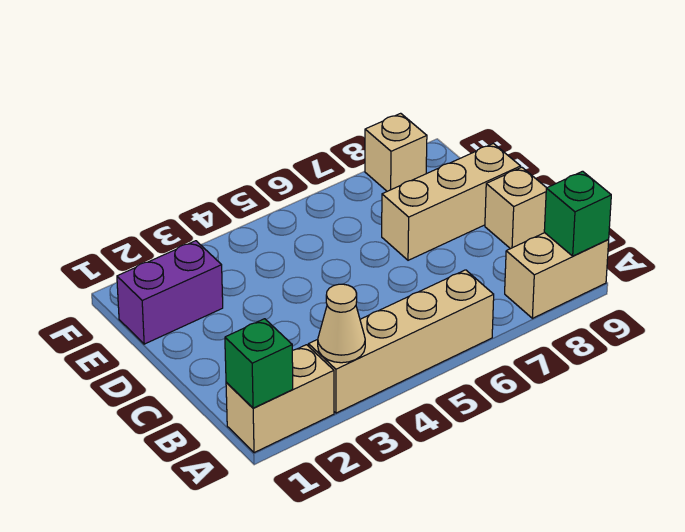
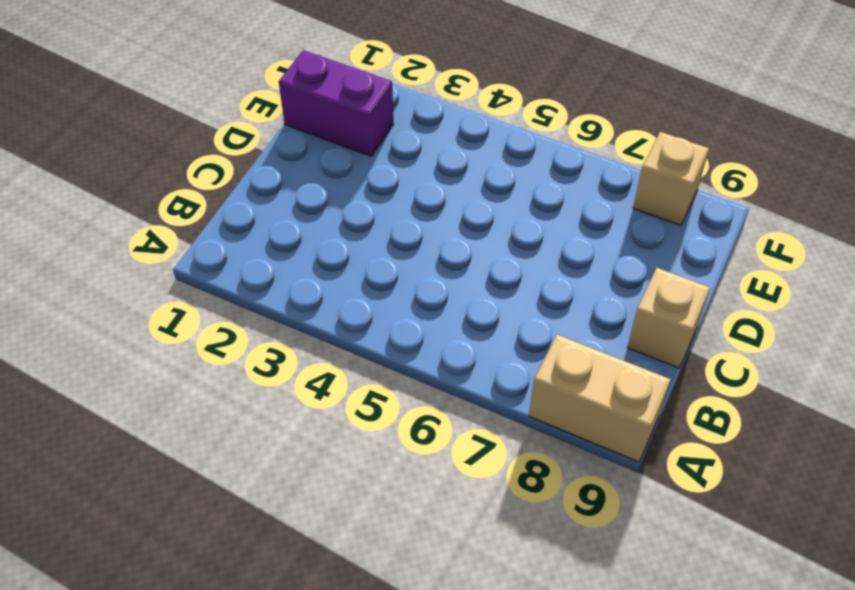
none -> tan 1x2 brick [226,345,334,453]
none -> tan 1x4 brick [309,270,494,413]

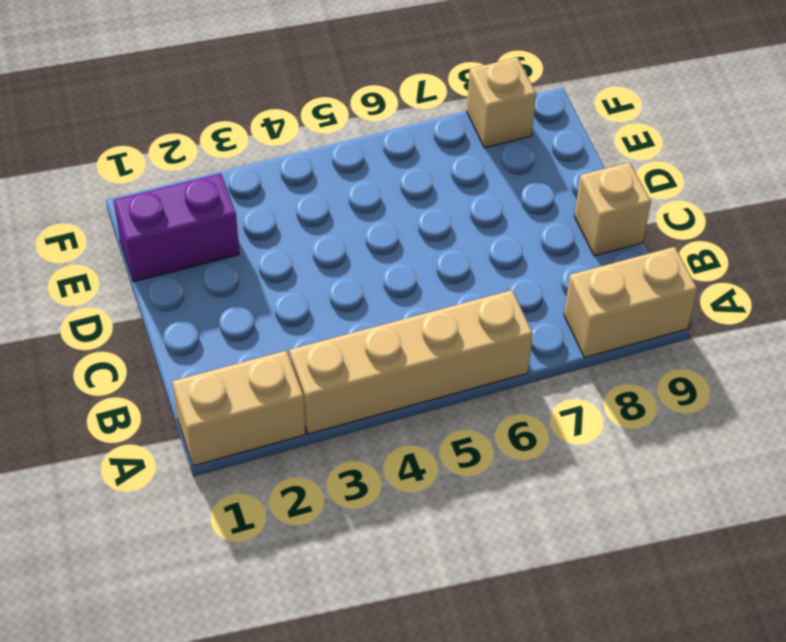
none -> tan 1x3 brick [382,143,521,260]
none -> green 1x1 brick [225,319,293,408]

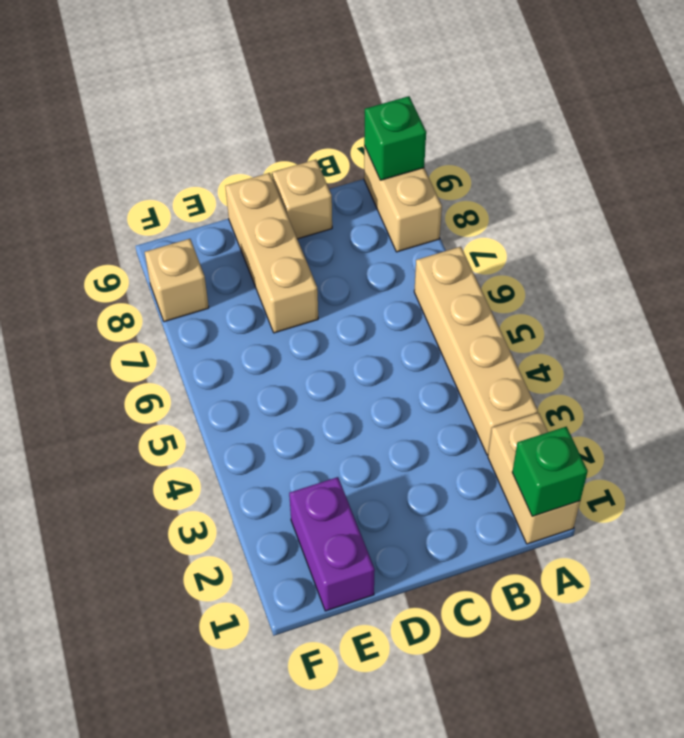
none -> tan 1x1 cone [318,284,365,363]

